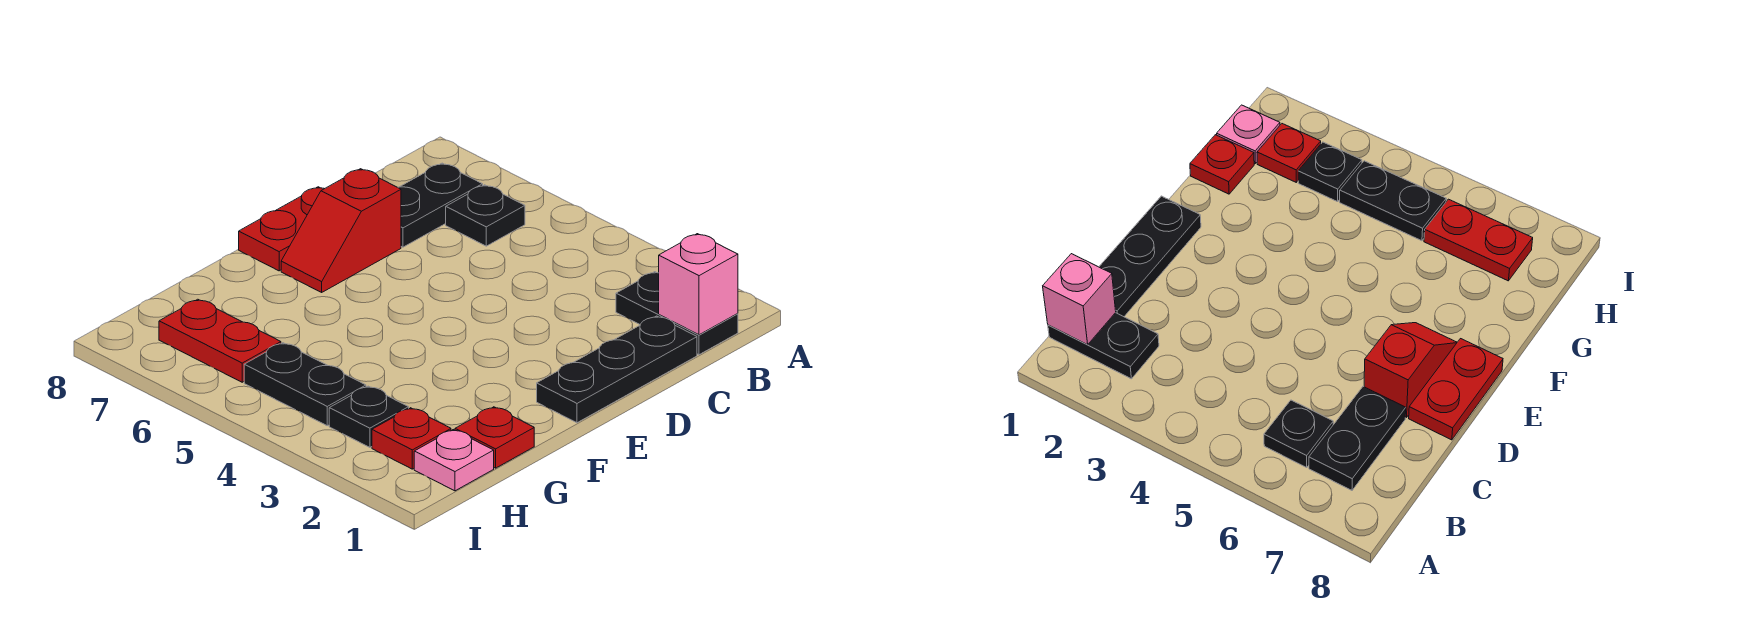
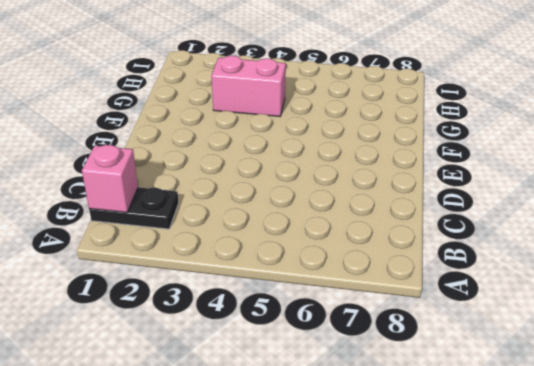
pink 1x2 brick [212,56,286,116] -> none
none -> black 1x1 plate [446,185,525,246]
none -> black 1x2 plate [398,163,483,247]
none -> black 1x3 plate [537,316,697,423]

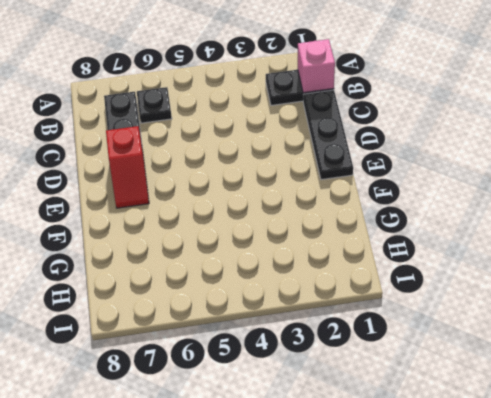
none -> red 1x2 plate [239,187,324,271]
none -> red 1x1 plate [455,407,534,468]
none -> pink 1x1 plate [414,430,494,491]

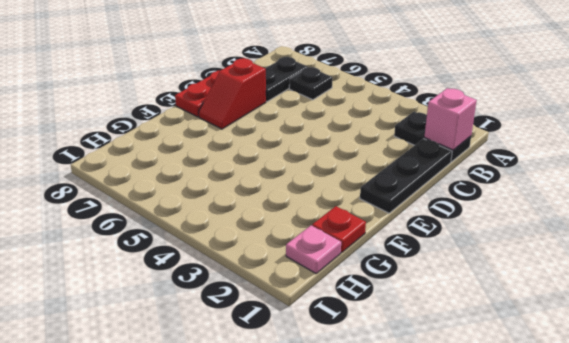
none -> red 1x1 plate [372,408,451,469]
none -> black 1x1 plate [329,386,409,447]
none -> black 1x2 plate [244,343,366,426]

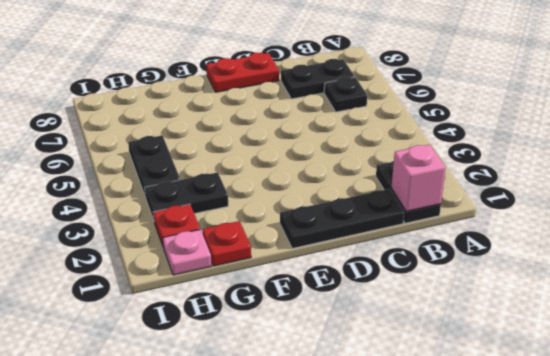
black 1x2 plate [145,172,228,221] -> black 1x1 plate [329,386,409,447]
none -> red 1x2 slope [281,169,401,292]
none -> red 1x2 plate [159,299,281,382]

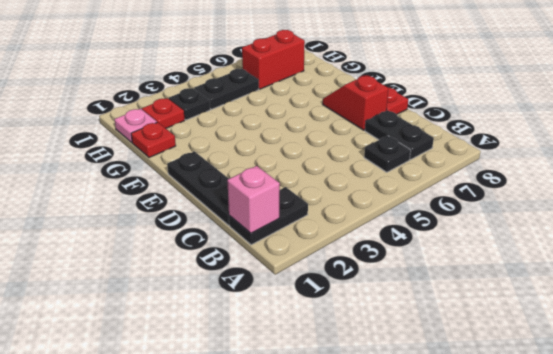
red 1x2 brick [242,30,305,89] -> red 1x2 plate [159,299,281,382]

